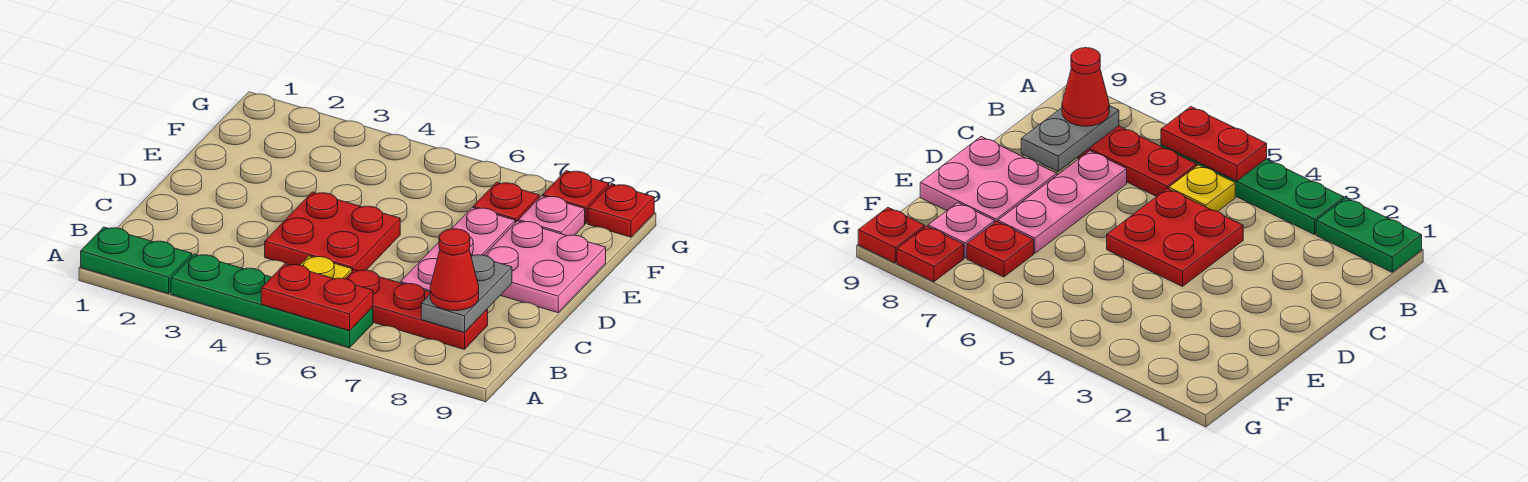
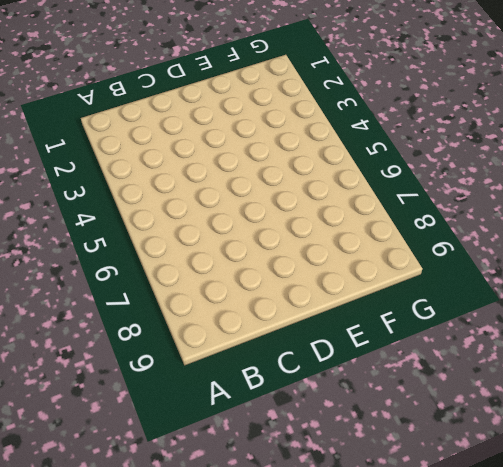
none -> green 1x2 plate [81,227,192,294]
none -> green 1x4 plate [171,254,373,348]
none -> yellow 1x1 plate [300,256,352,279]

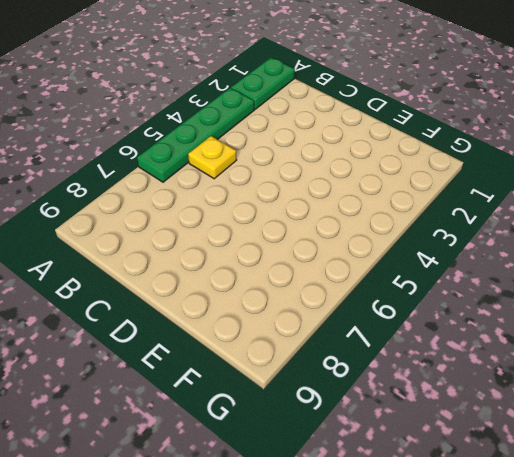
none -> red 1x3 plate [345,269,488,350]
none -> red 2x2 plate [265,192,400,271]
none -> pink 1x3 plate [400,207,515,292]

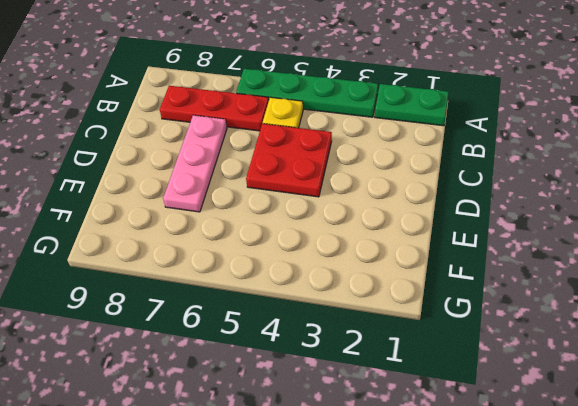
none -> pink 2x2 plate [484,221,606,313]
none -> red 1x1 plate [473,182,539,223]
none -> pink 1x1 plate [519,196,585,236]

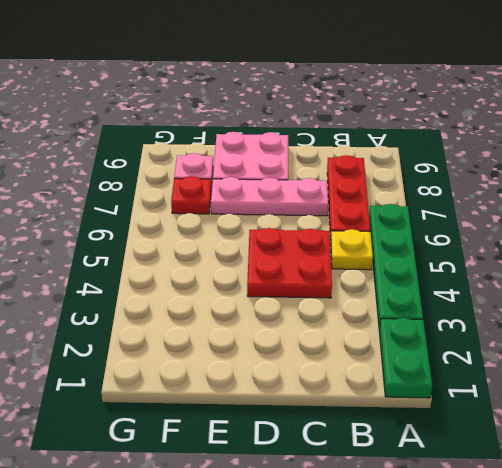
none -> red 1x1 plate [543,171,609,224]
none -> red 1x1 plate [588,184,654,237]
none -> red 1x2 plate [261,264,373,331]

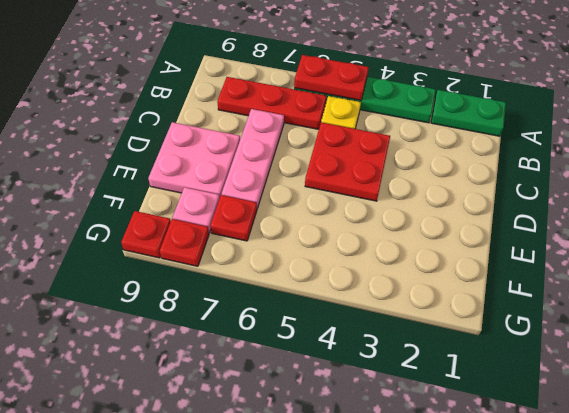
none -> grey 1x2 plate [421,255,512,332]
none -> red 1x1 cone [430,229,479,311]

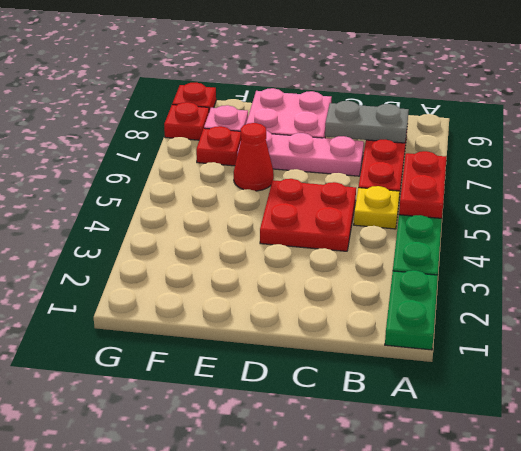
red 1x1 cone [234,123,274,191] -> red 1x1 cone moved to [430,229,479,311]

